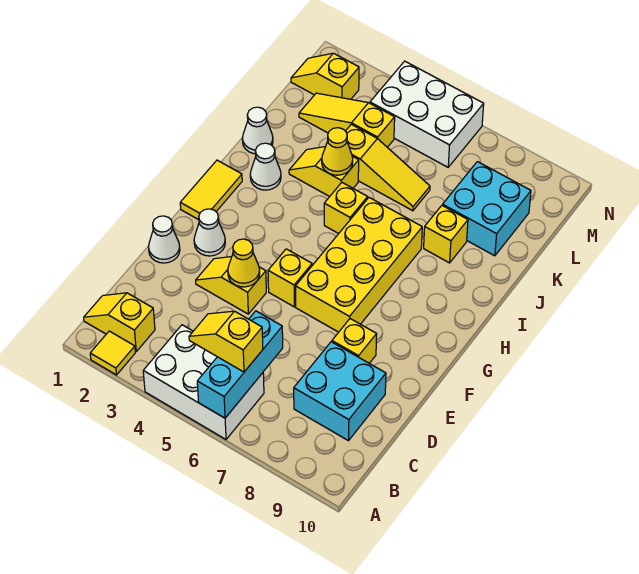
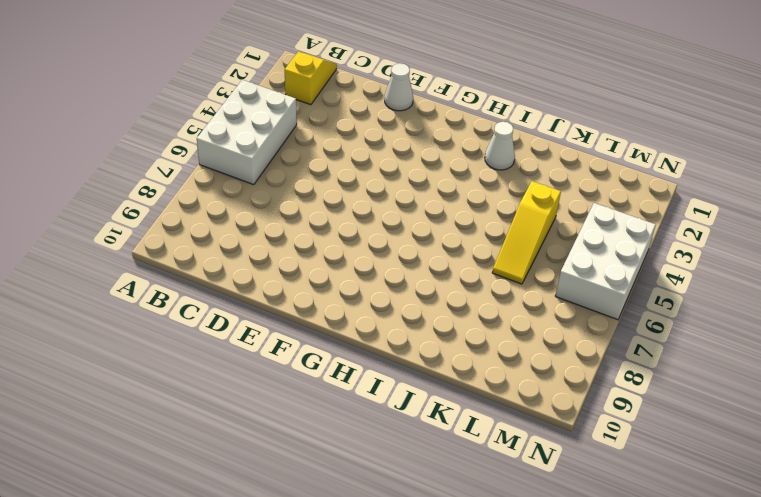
none -> yellow 1x1 tile [90,331,135,375]
none -> cyan 2x2 brick [294,342,386,441]
none -> yellow 1x2 slope [196,257,266,314]

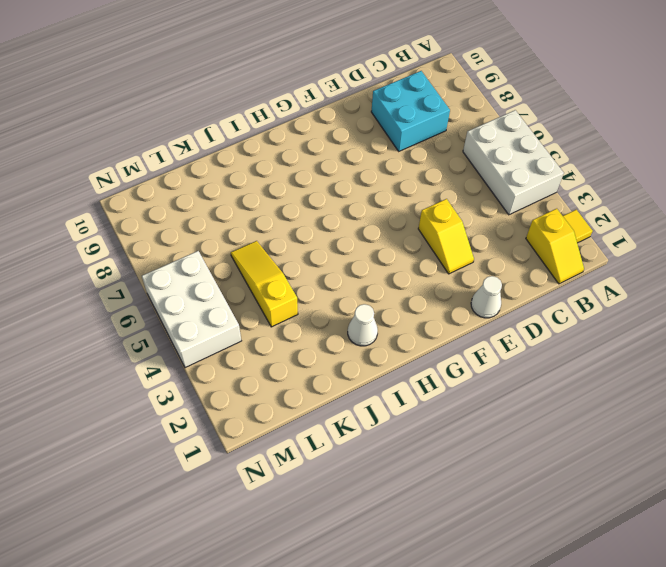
none -> yellow 1x1 brick [332,319,377,363]
none -> white 1x1 cone [194,209,225,256]
none -> yellow 1x1 brick [268,249,312,307]

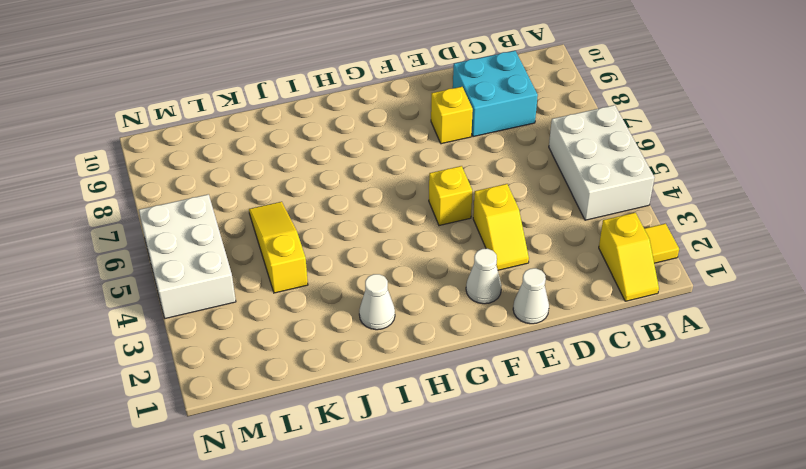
none -> yellow 2x4 brick [296,198,422,332]
none -> yellow 1x2 tile [180,160,242,220]
none -> yellow 1x1 brick [324,183,368,234]

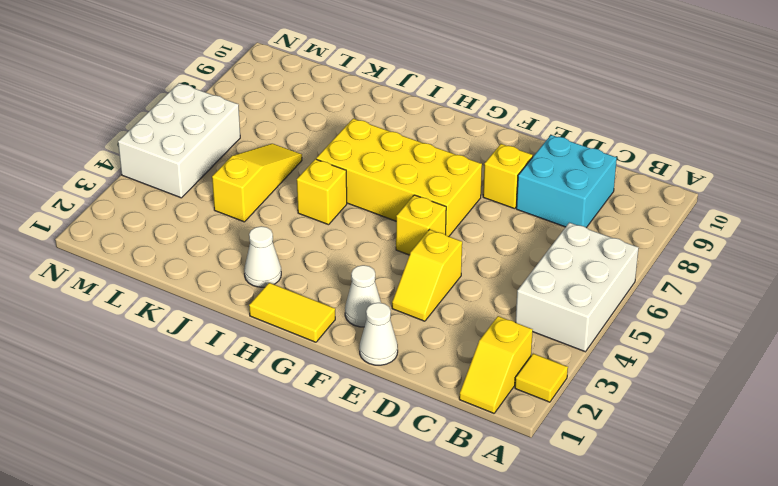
none -> white 1x1 cone [242,107,273,154]
none -> yellow 1x2 slope [289,146,359,197]
none -> yellow 1x1 brick [424,205,468,263]

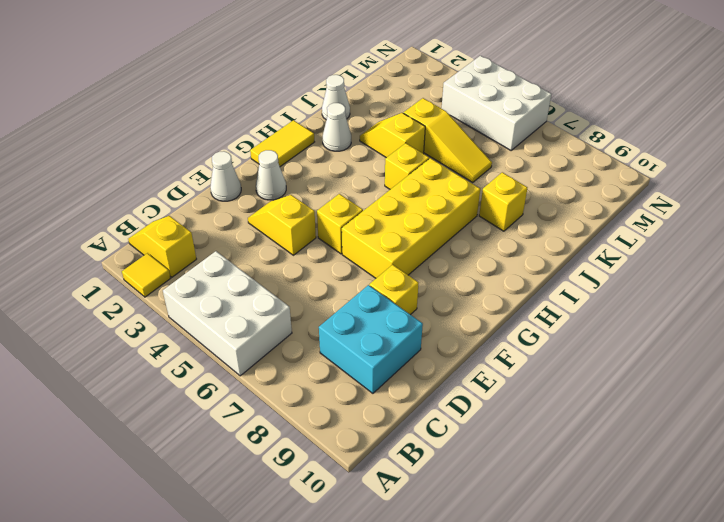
none -> cyan 2x2 brick [443,162,531,256]
none -> yellow 1x3 slope [299,93,395,147]
none -> yellow 1x2 slope [291,53,359,99]

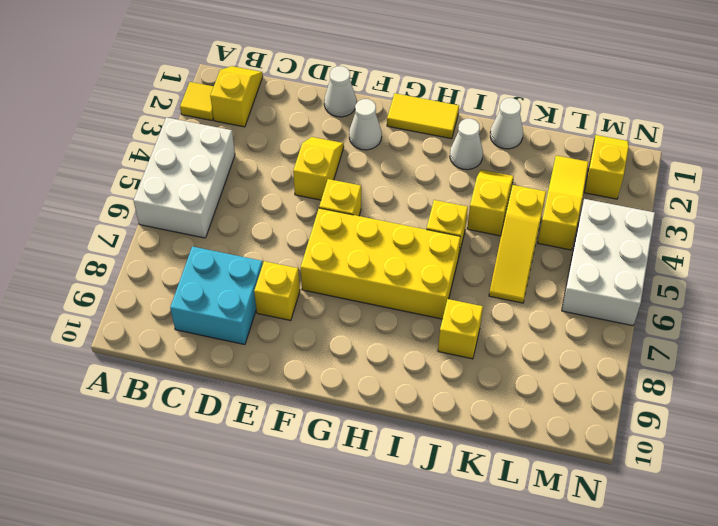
none -> cyan 2x2 brick [443,162,531,256]
none -> cyan 1x3 brick [197,311,283,418]
none -> yellow 1x1 cone [228,239,260,287]

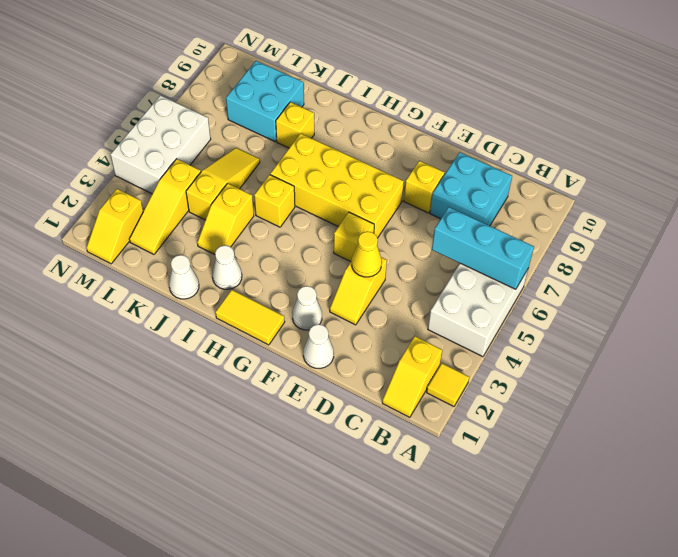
none -> yellow 1x1 cone [322,128,353,175]
none -> yellow 1x2 slope [189,311,263,372]

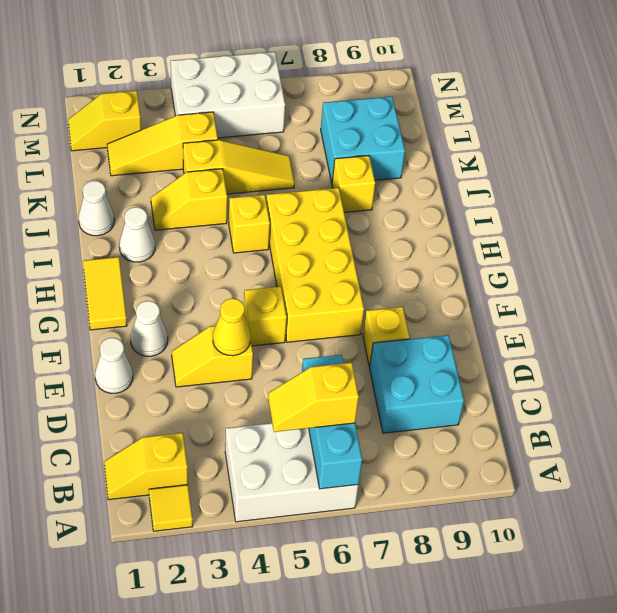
none -> yellow 1x1 cone [322,128,353,175]

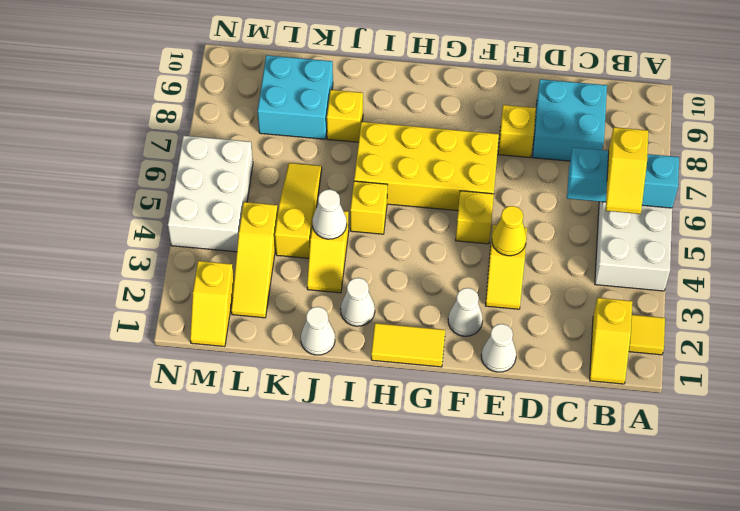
white 1x1 cone [312,189,347,239] -> yellow 1x1 cone [322,128,353,175]

